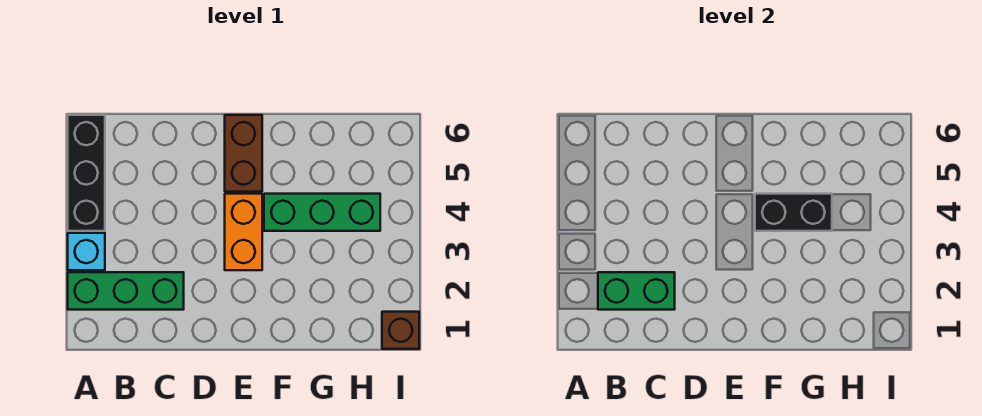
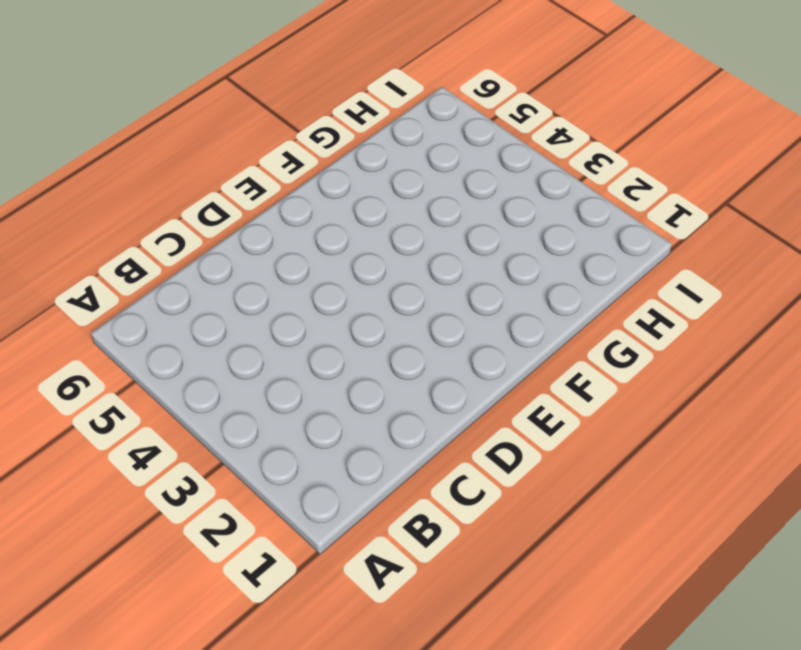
none -> green 1x3 brick [68,272,184,310]
none -> cyan 1x1 brick [68,233,105,270]

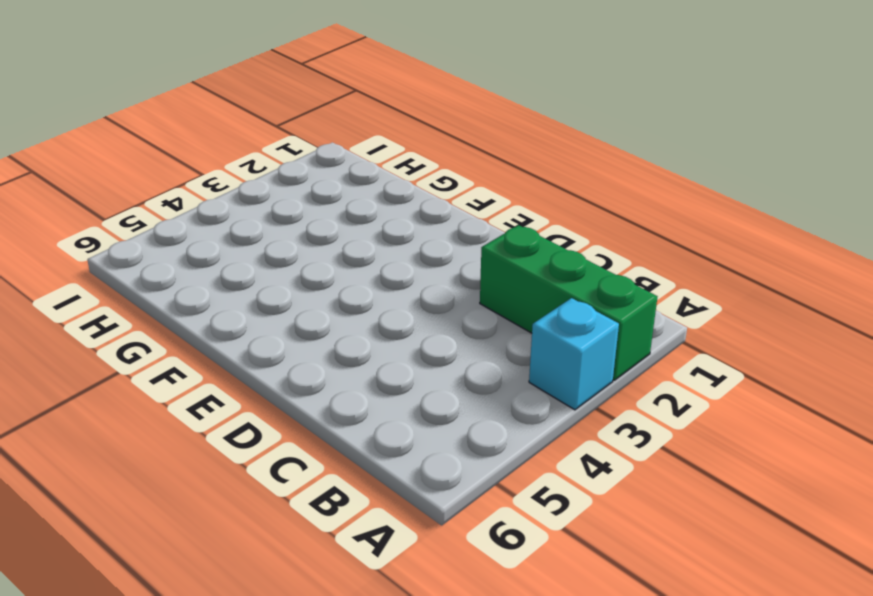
none -> black 1x3 brick [68,115,105,231]
none -> orange 1x2 brick [225,194,262,270]

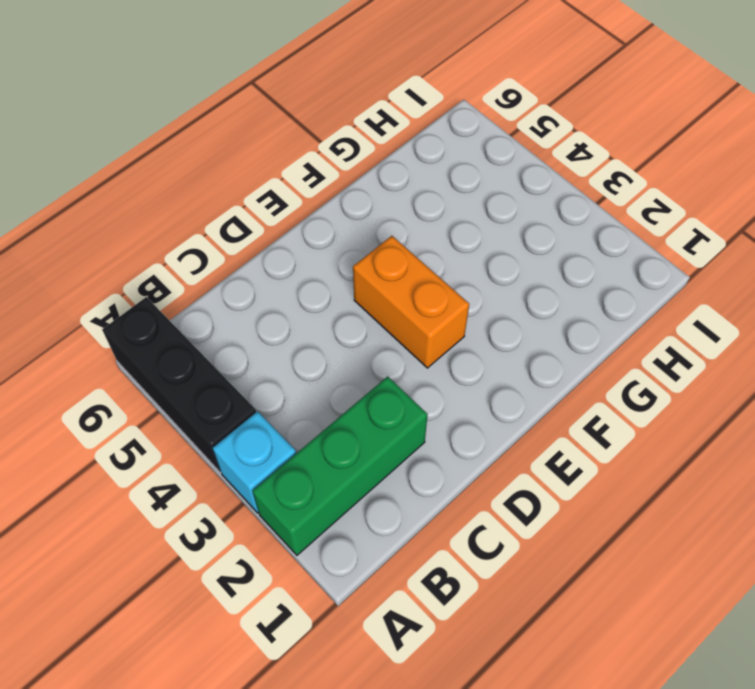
none -> brown 1x2 brick [225,115,262,192]
none -> green 1x3 brick [264,194,380,231]

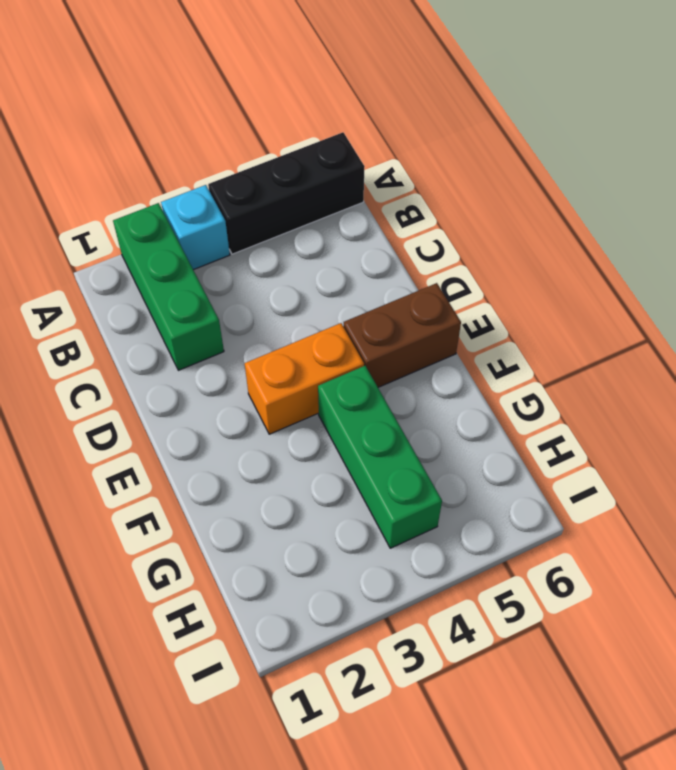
none -> brown 1x1 brick [382,312,419,349]
none -> green 1x2 brick [598,272,675,310]

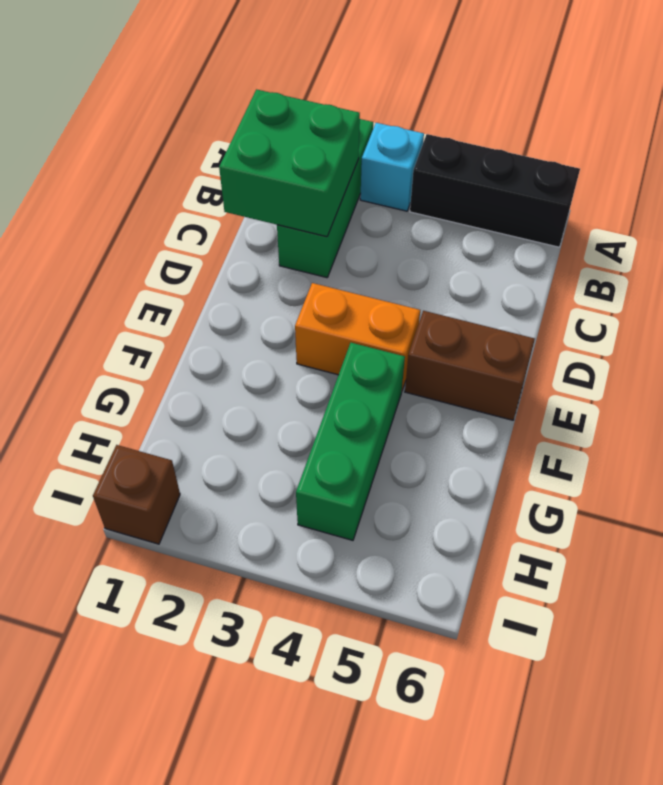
green 2x2 brick [219,89,360,237] -> green 1x2 brick [598,272,675,310]
none -> black 1x2 brick [755,194,832,231]

